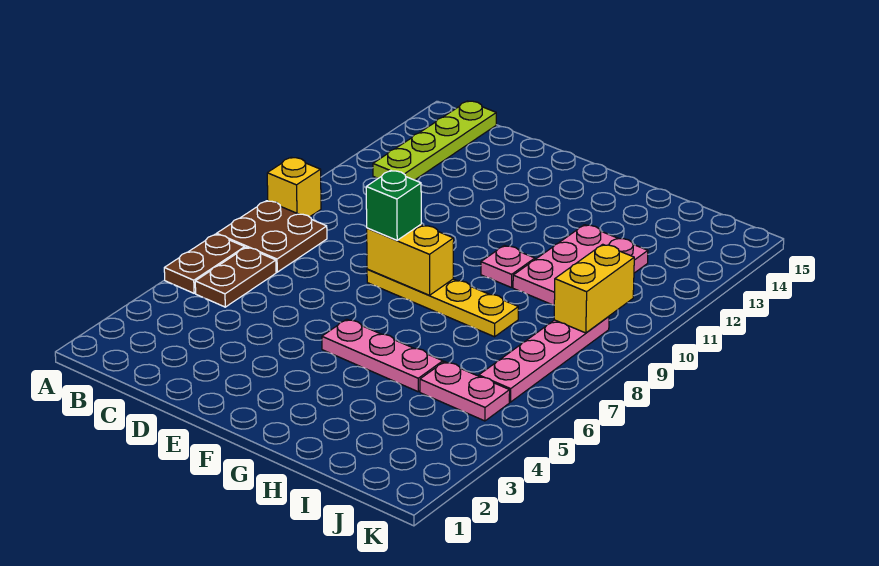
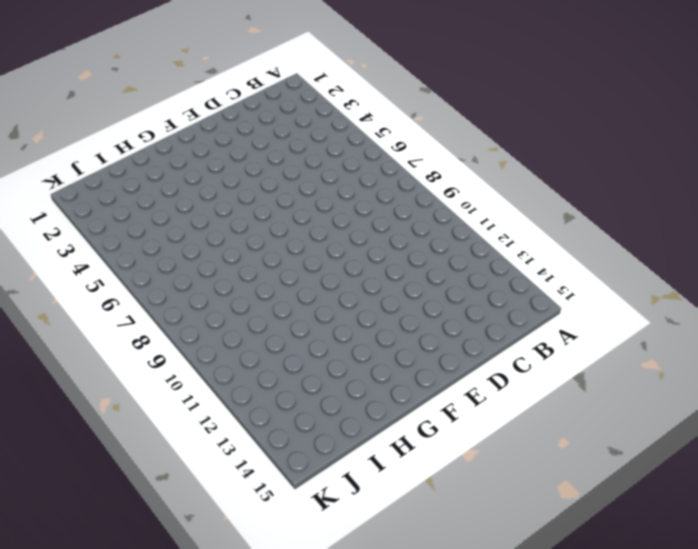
none -> brown 1x2 plate [164,234,245,293]
none -> brown 2x2 plate [217,201,327,272]
none -> yellow 1x1 brick [267,157,321,217]

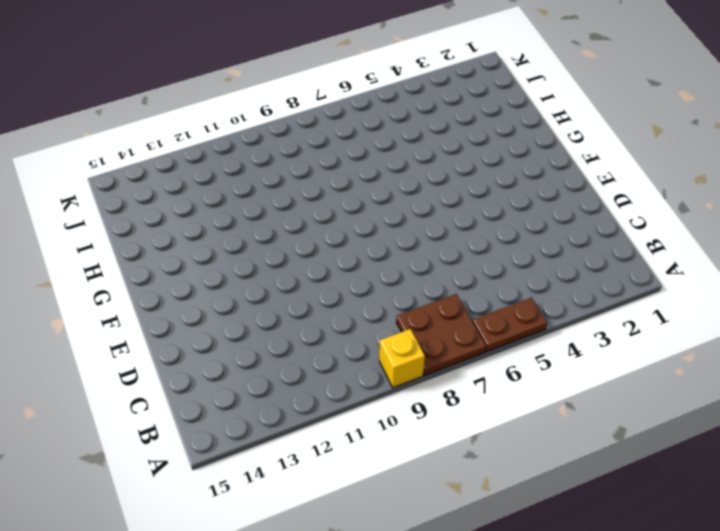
none -> brown 1x2 plate [195,247,276,307]
none -> lime 1x4 plate [373,101,496,180]
none -> yellow 1x4 plate [367,269,518,337]

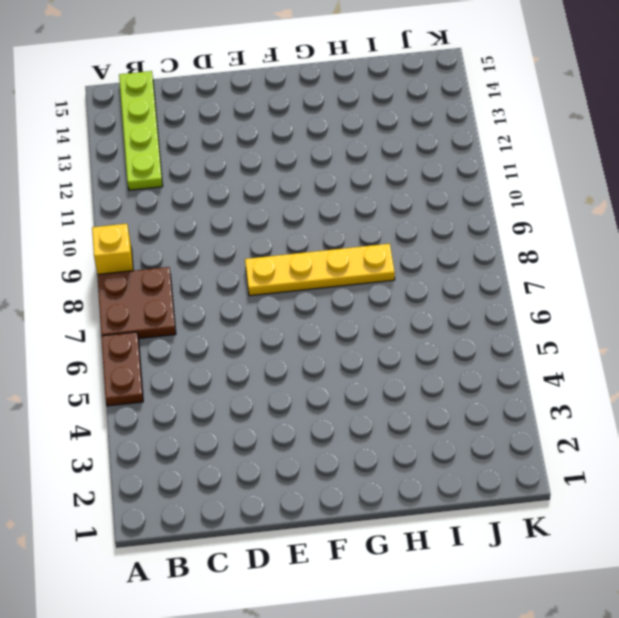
none -> brown 1x2 plate [195,247,276,307]
none -> pink 1x3 plate [322,319,443,392]
none -> pink 1x1 plate [481,245,535,288]

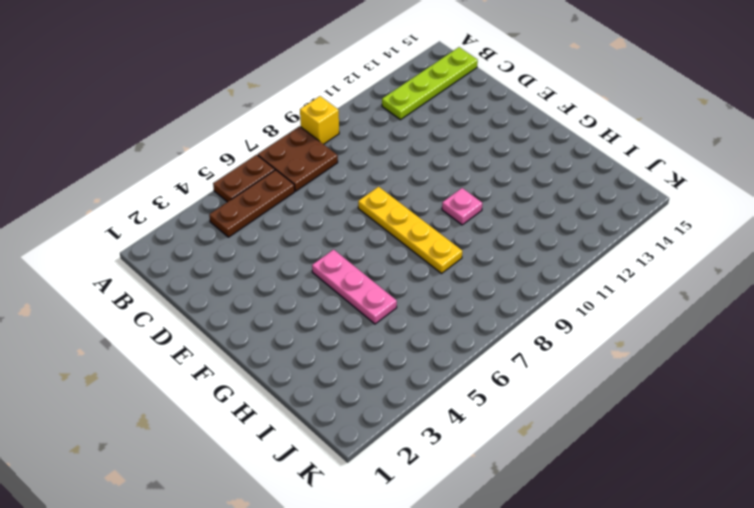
brown 1x3 plate [209,170,295,237] -> brown 1x2 plate [195,247,276,307]
none -> pink 2x3 plate [513,225,648,305]
none -> pink 1x2 plate [420,362,510,421]
none -> pink 1x4 plate [479,316,609,402]

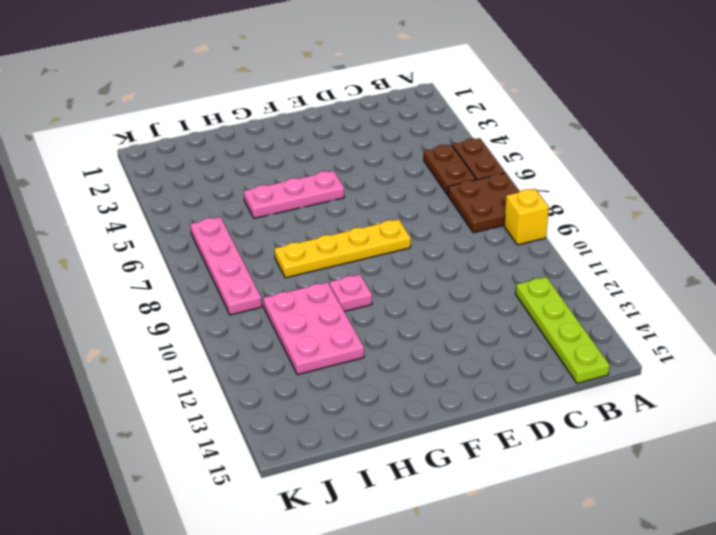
none -> pink 1x2 plate [420,362,510,421]
none -> yellow 1x2 brick [367,225,454,295]
none -> yellow 1x2 brick [554,244,634,333]

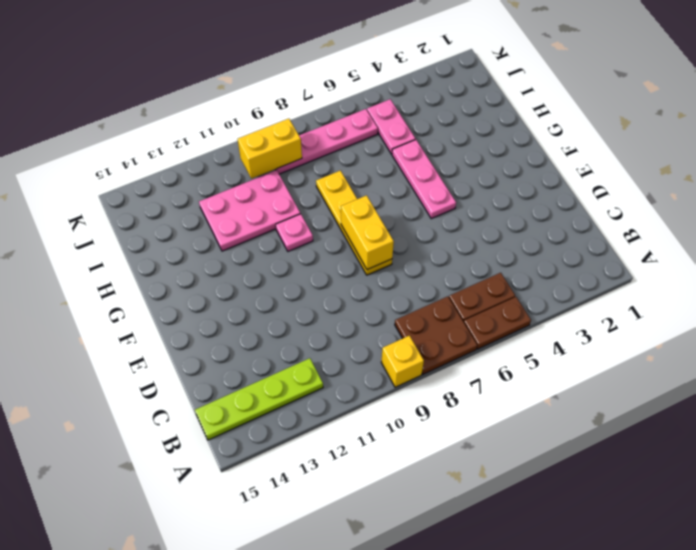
none -> green 1x1 brick [366,170,421,240]

